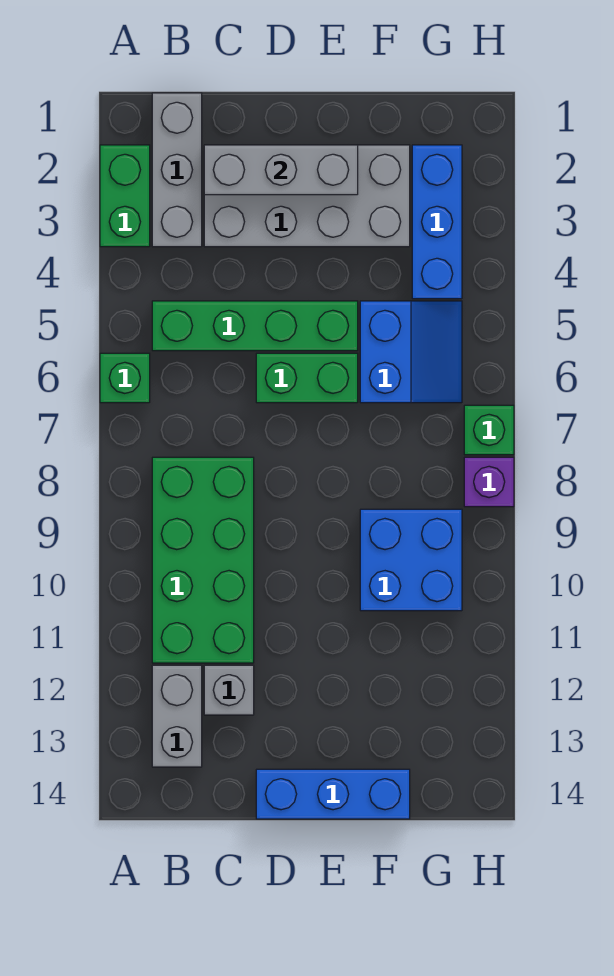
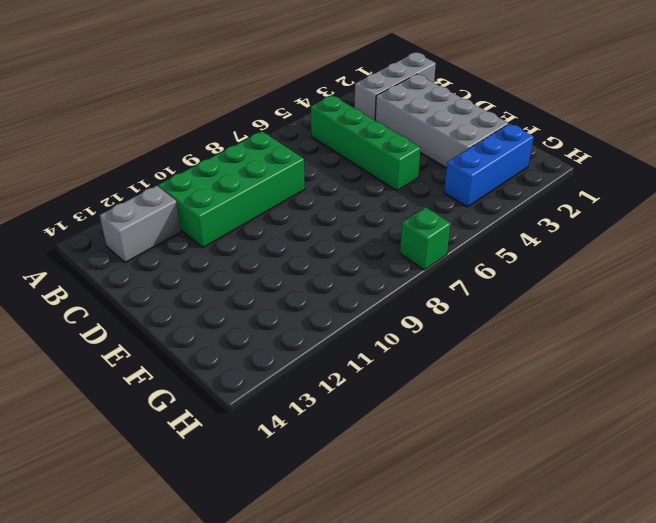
none -> green 1x2 brick [100,145,150,247]
none -> green 1x1 brick [100,353,150,403]
none -> grey 1x1 brick [204,665,254,715]

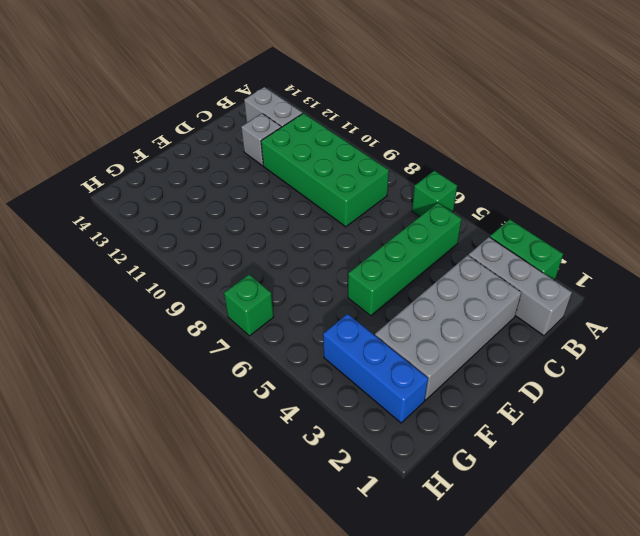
none -> green 1x2 brick [256,353,358,403]
none -> blue 1x3 brick [256,769,410,819]
none -> blue 2x2 slope [360,301,462,403]

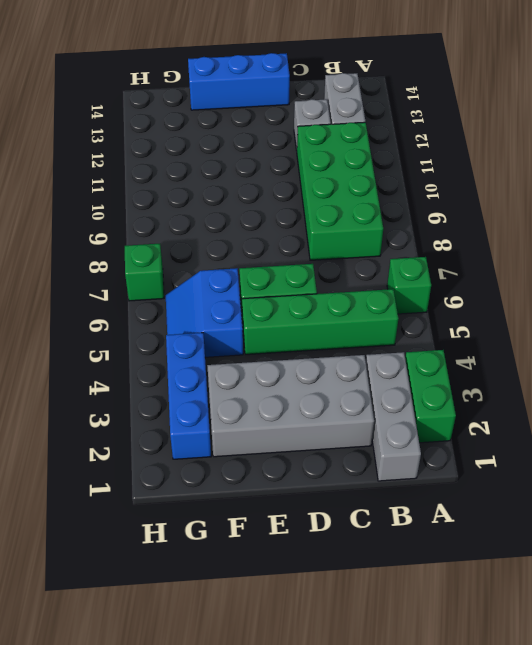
none -> blue 2x2 brick [360,509,462,611]
none -> purple 1x1 brick [464,457,514,507]
none -> grey 1x3 brick [204,145,358,195]

